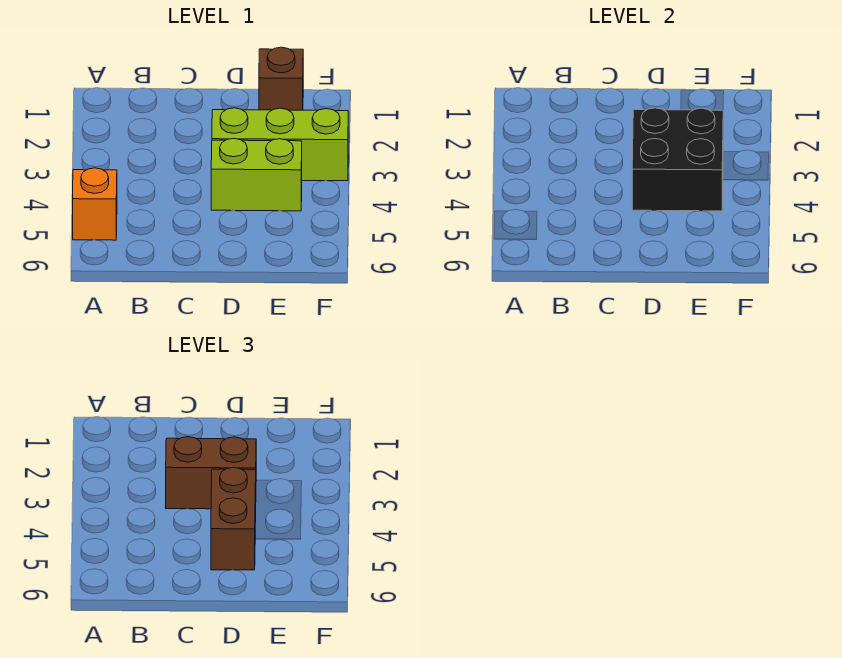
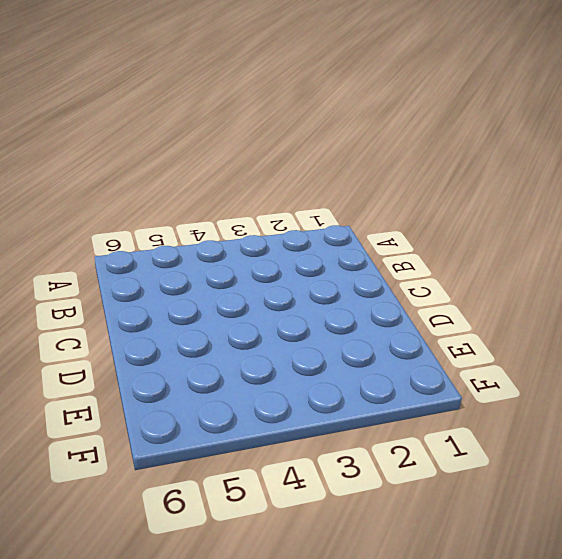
none -> orange 1x1 brick [73,168,117,240]
none -> lime 1x3 brick [212,108,348,181]

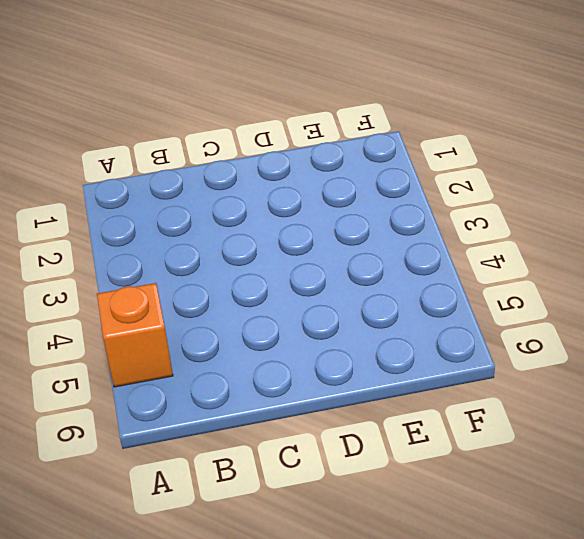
none -> lime 1x3 brick [212,108,348,181]
none -> lime 1x2 brick [211,138,302,211]

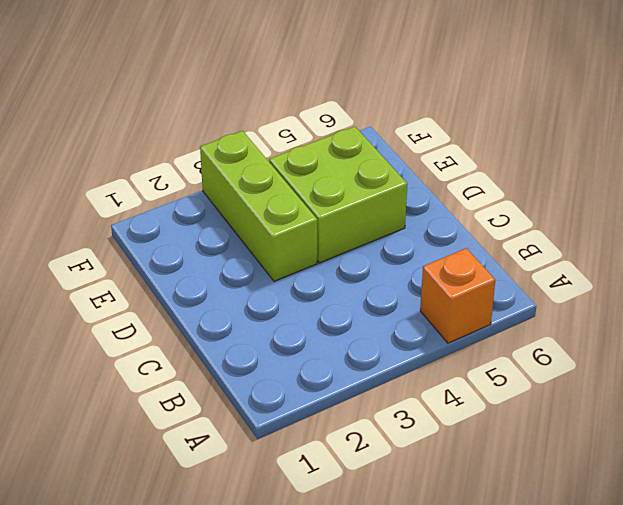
lime 2x2 brick [269,126,407,263] -> lime 1x2 brick [211,138,302,211]
none -> brown 1x1 brick [259,47,303,110]
none -> black 2x2 brick [632,108,723,211]

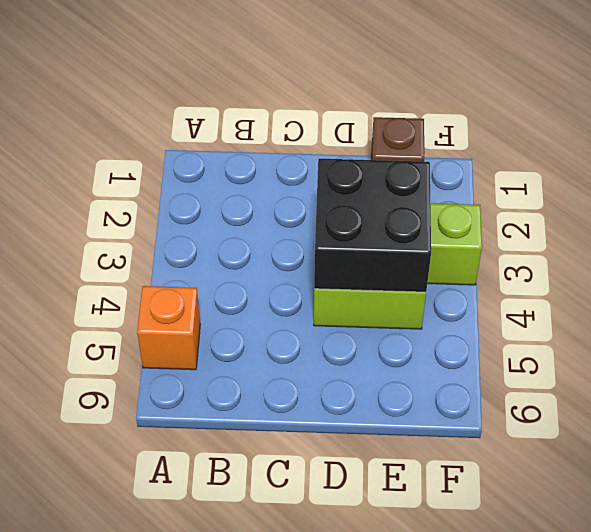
none -> brown 1x2 brick [166,437,256,509]
none -> brown 1x2 brick [211,467,256,570]

